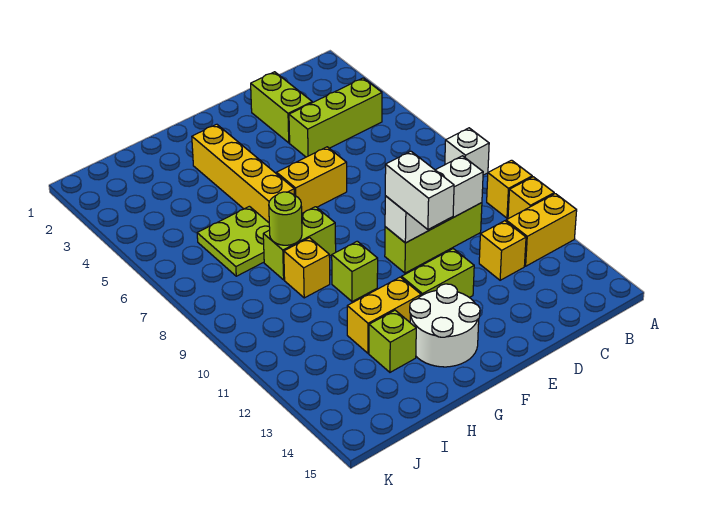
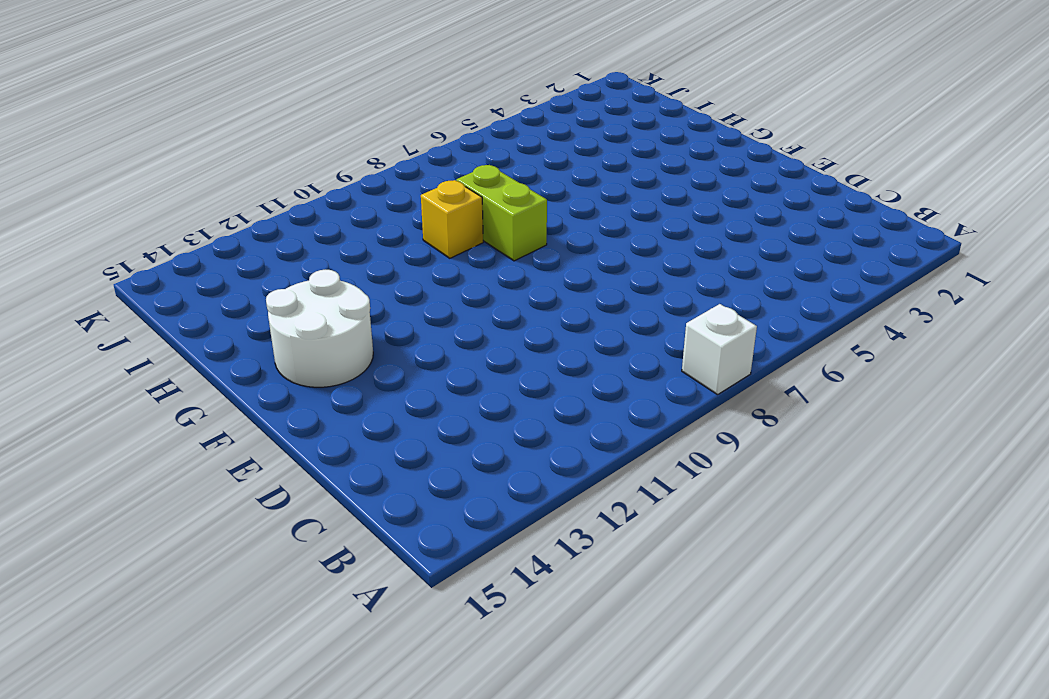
none -> yellow 1x1 brick [487,160,532,218]
none -> yellow 1x1 brick [508,177,554,219]
none -> yellow 1x2 brick [506,194,577,266]

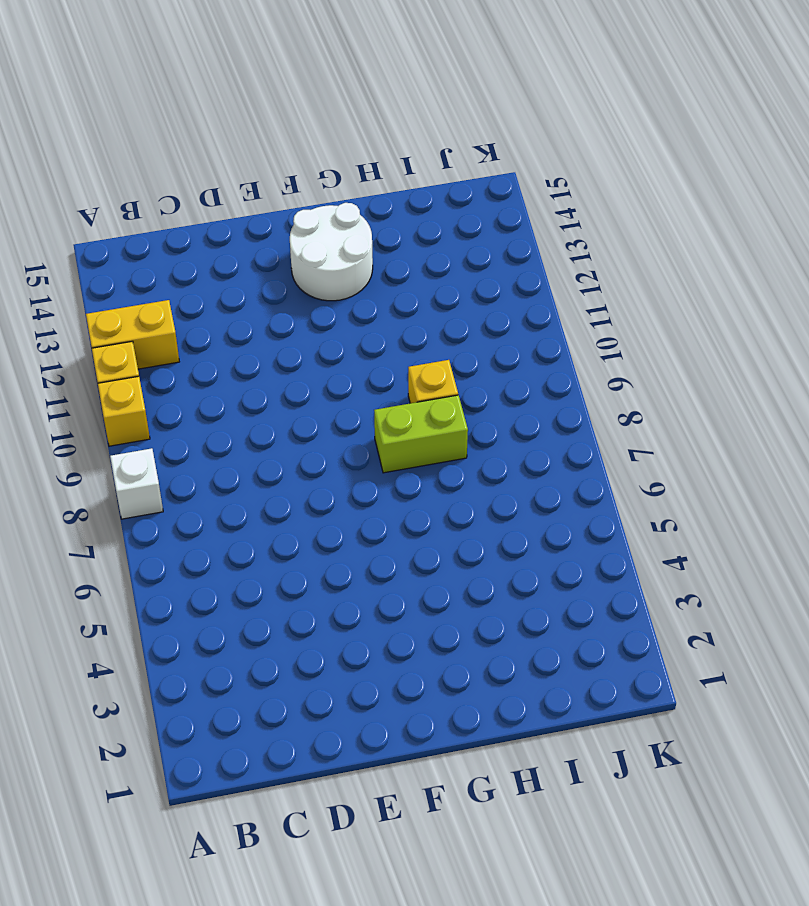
none -> lime 1x3 brick [289,78,382,157]
none -> lime 1x3 brick [385,203,482,273]
none -> yellow 1x1 brick [479,221,526,280]

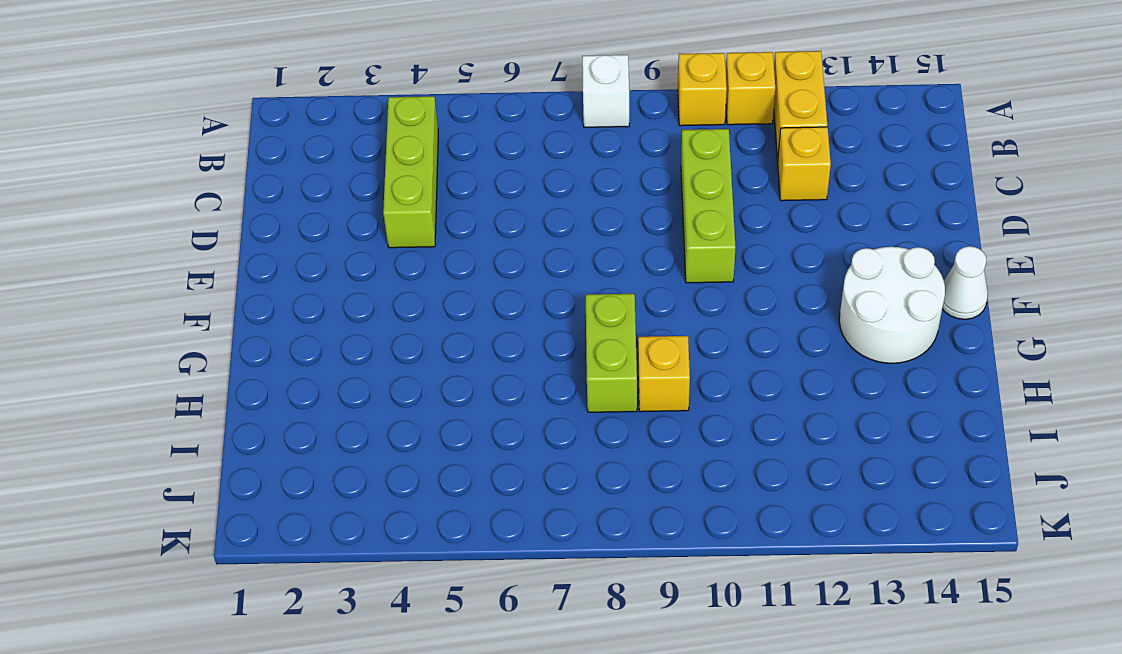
white 1x1 cone [942,246,988,319] -> none
none -> lime 1x2 brick [251,72,312,143]
none -> yellow 1x2 brick [277,147,347,213]
none -> lime 1x2 brick [402,249,474,298]

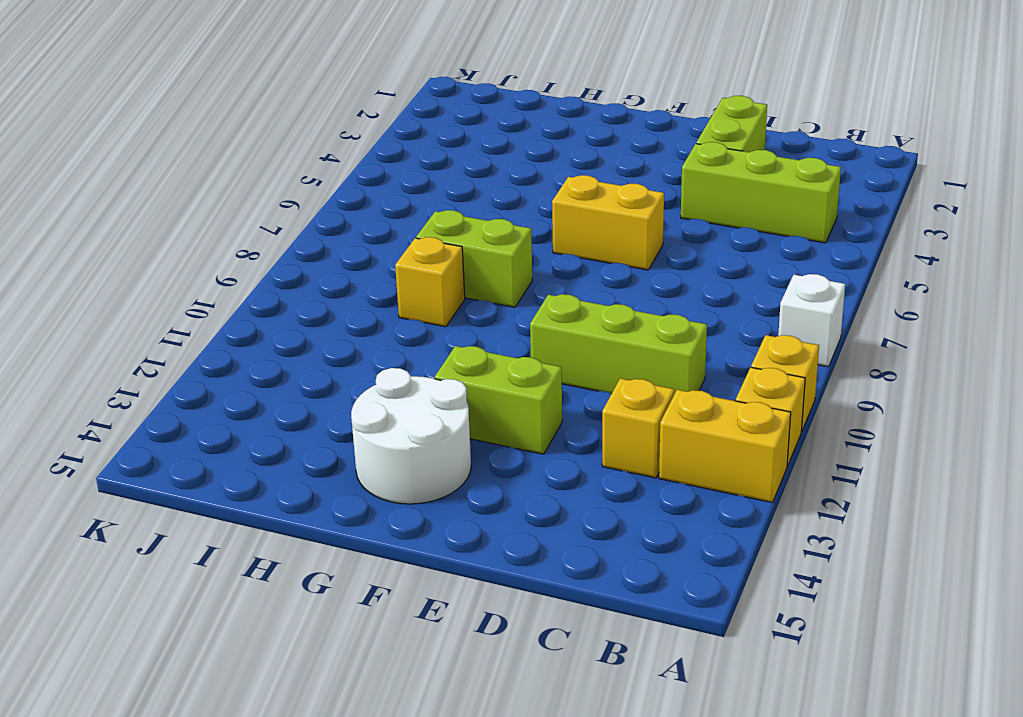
none -> yellow 1x4 brick [192,124,294,222]
none -> lime 1x1 brick [332,241,378,302]
none -> yellow 1x2 brick [347,277,421,353]

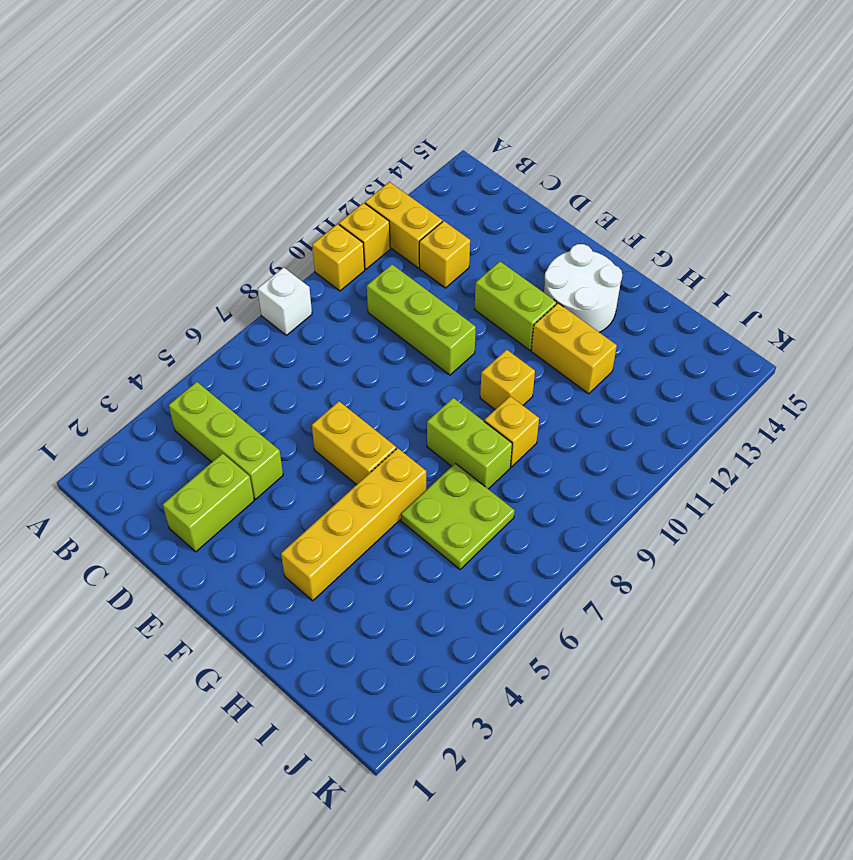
yellow 1x1 brick [480,349,535,409] -> lime 1x1 brick [332,241,378,302]
none -> lime 1x1 brick [369,310,416,372]
none -> white 1x3 brick [385,156,483,243]
none -> lime 1x1 round brick [269,192,302,245]

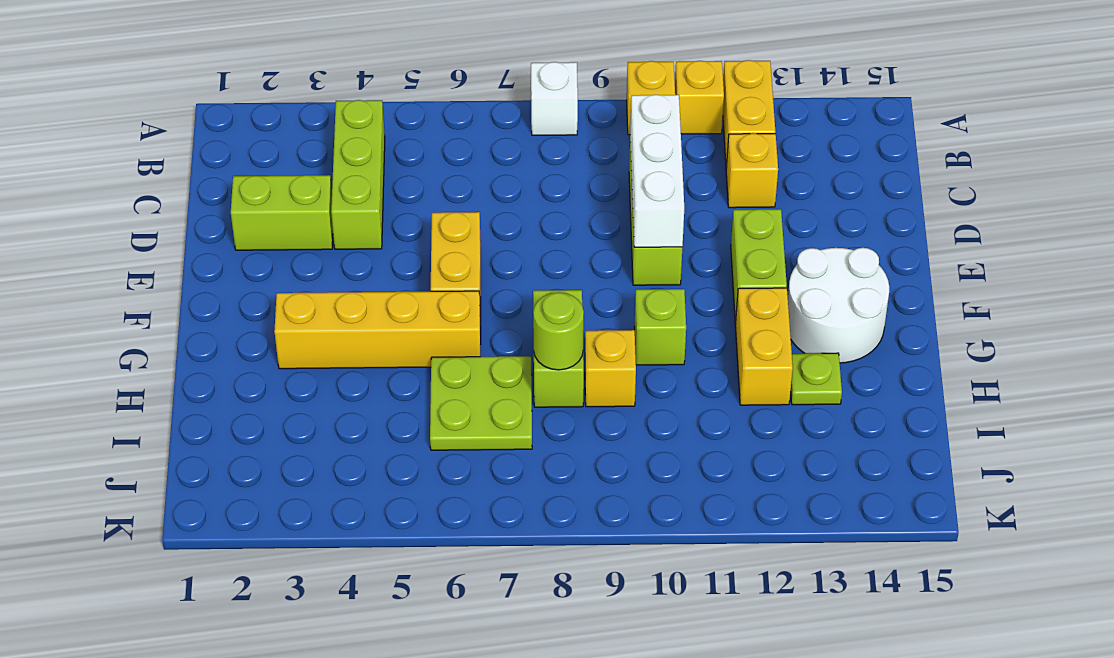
lime 1x1 plate [791,353,842,405] -> lime 1x1 brick [369,310,416,372]
none -> white 1x2 brick [385,151,454,229]

